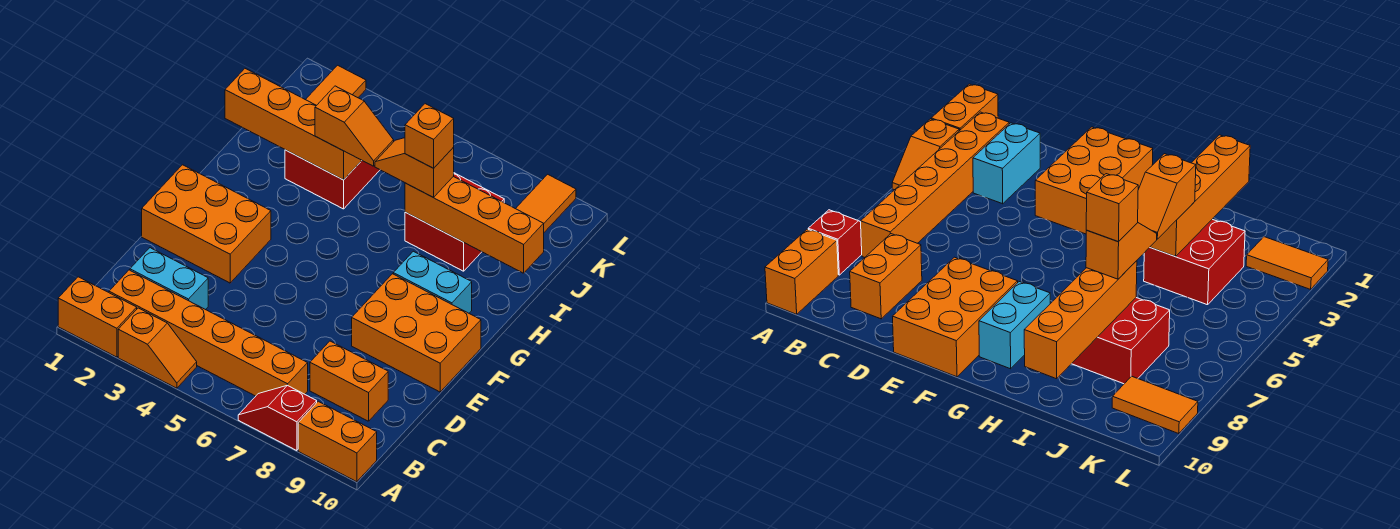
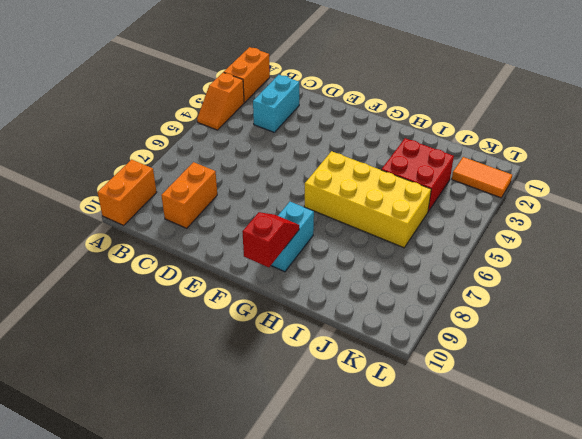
yellow 2x4 brick [304,151,431,248] -> none
red 1x2 slope [242,212,299,267] -> red 1x2 slope moved to [238,385,317,451]
none -> orange 1x6 brick [109,270,308,396]
none -> orange 2x3 brick [142,165,271,283]
none -> orange 2x3 brick [352,274,481,392]

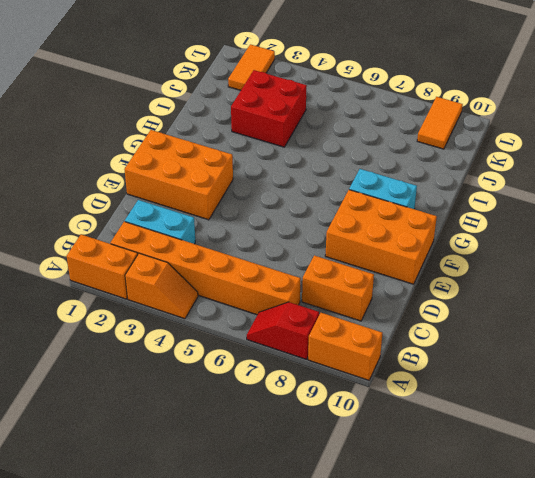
none -> red 2x2 brick [405,173,504,271]
none -> orange 1x4 brick [225,69,362,180]
none -> orange 1x4 brick [405,177,544,273]

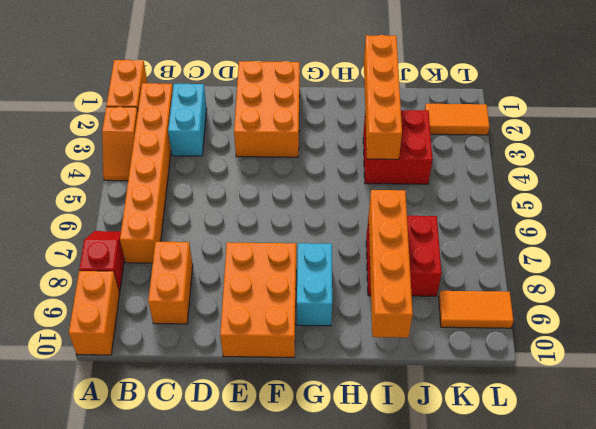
none -> orange 1x2 slope [315,86,394,166]
none -> orange 1x2 slope [375,138,454,198]
none -> orange 1x1 brick [405,104,454,168]

